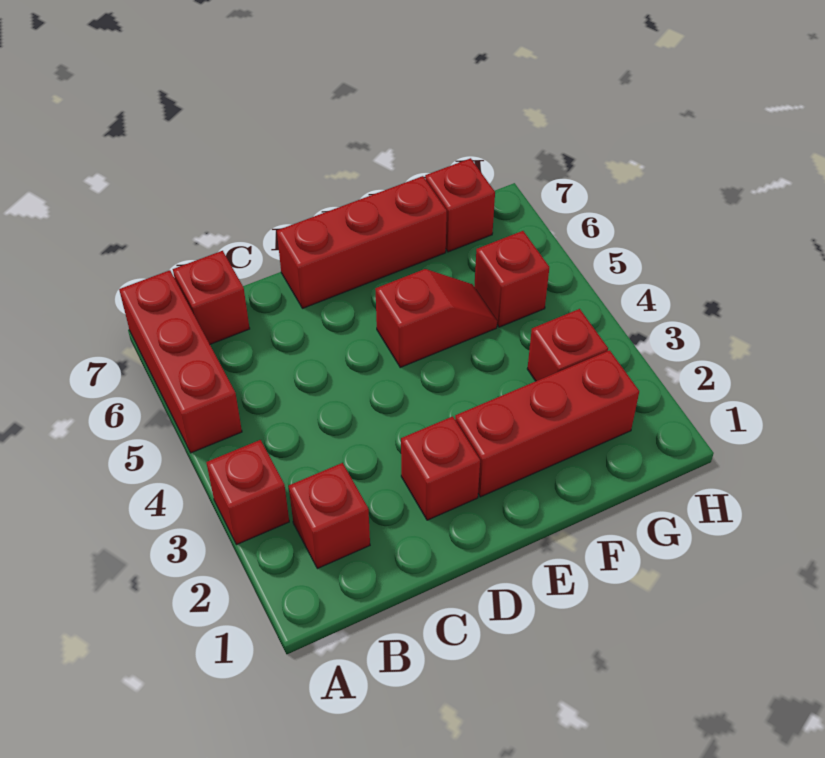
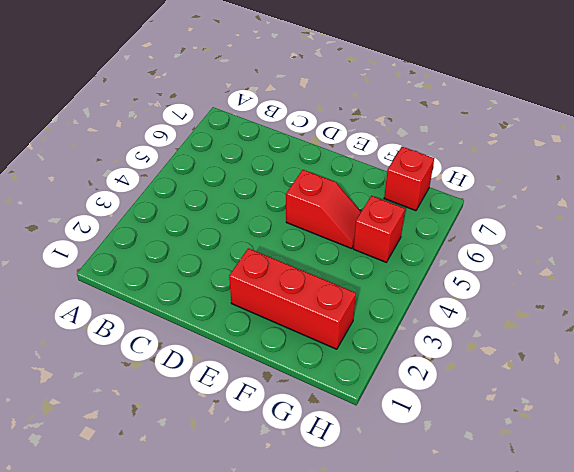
none -> red 1x1 brick [206,440,289,545]
none -> red 1x3 brick [119,270,242,453]

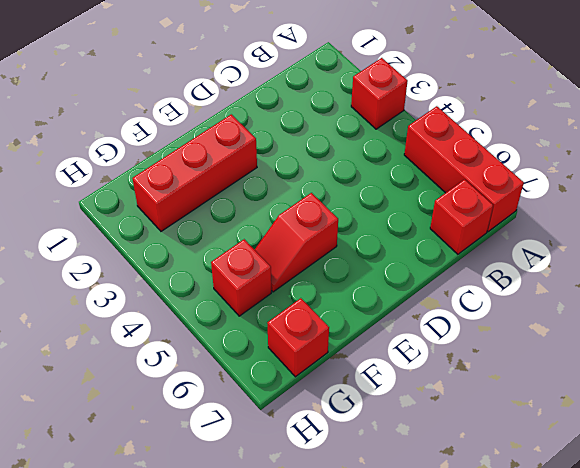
none -> red 1x1 brick [289,463,370,569]
none -> red 1x1 brick [401,416,480,520]

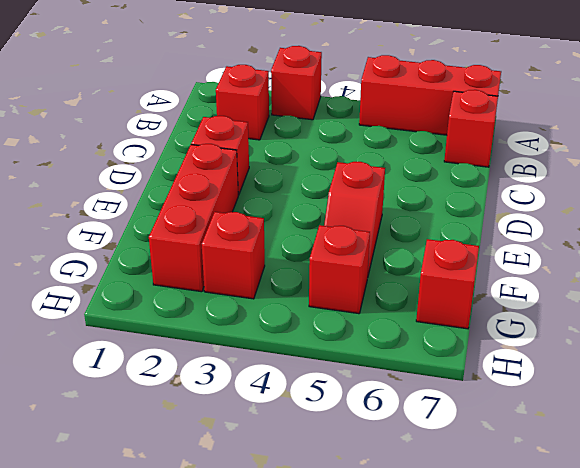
none -> red 1x3 brick [277,176,447,308]

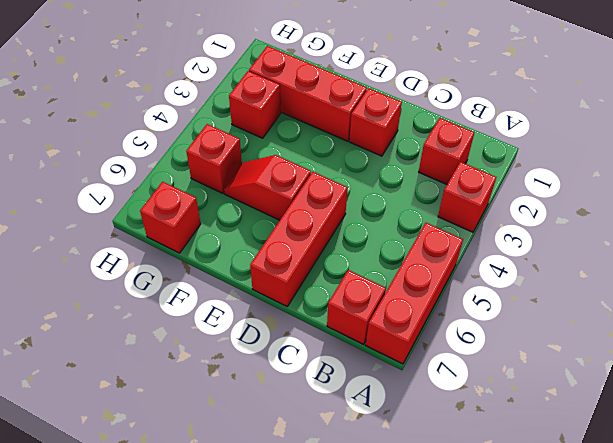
red 1x3 brick [250,172,348,306] -> red 1x3 brick turned to [277,176,447,308]

